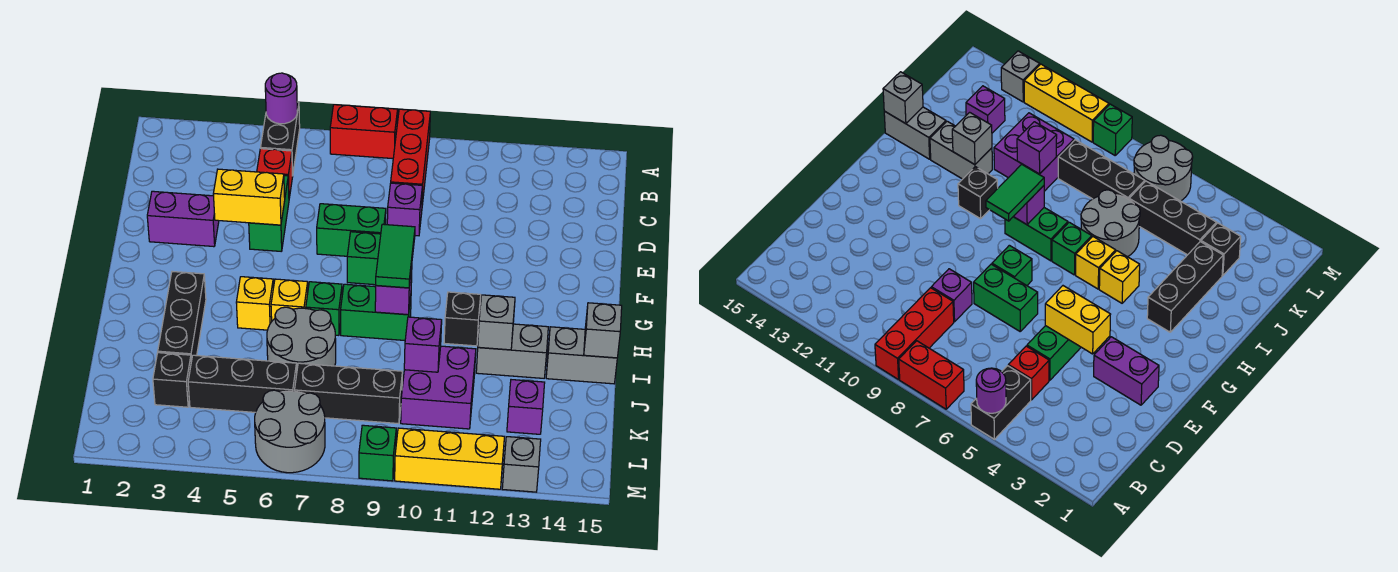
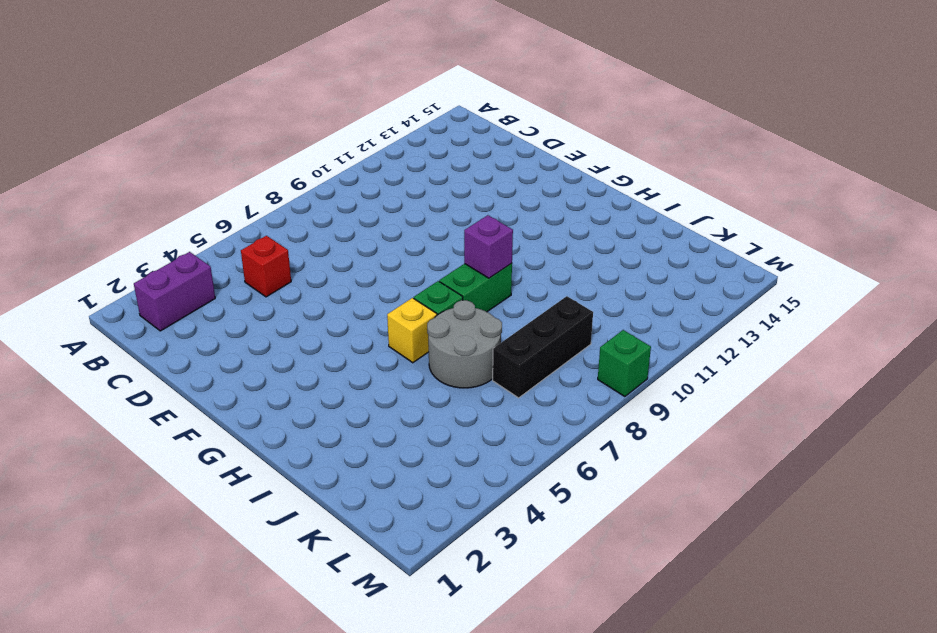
purple 1x2 brick [134,252,215,331] -> purple 1x2 brick moved to [147,191,219,247]
none -> black 1x2 brick [261,102,300,176]
none -> red 1x2 brick [330,105,398,159]
none -> red 1x3 brick [391,109,430,205]
none -> green 1x2 brick [249,175,289,251]

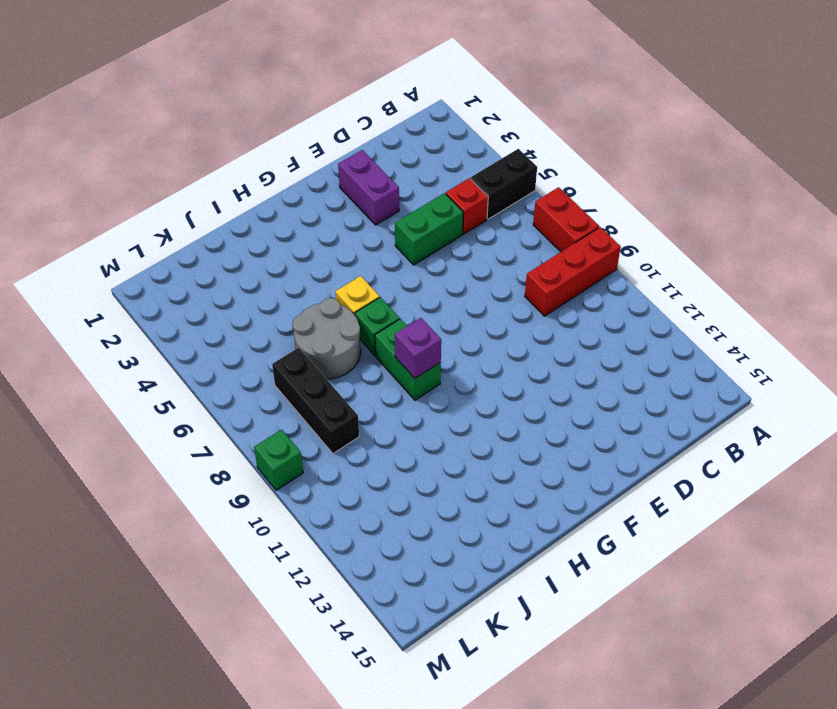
none -> purple 1x1 brick [387,183,423,236]
none -> green 1x2 brick [317,204,386,256]
none -> green 1x1 brick [347,232,381,285]
none -> black 1x3 brick [158,271,206,361]

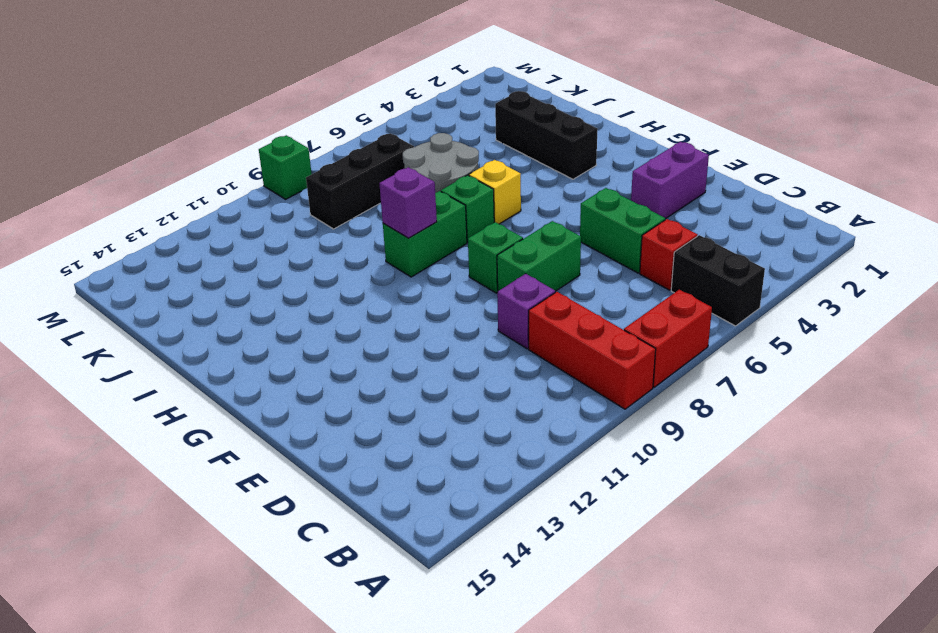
none -> yellow 1x1 brick [236,277,273,330]
none -> black 1x1 brick [444,292,481,346]
none -> grey 1x2 brick [476,324,548,378]
none -> grey 1x2 brick [546,327,617,384]

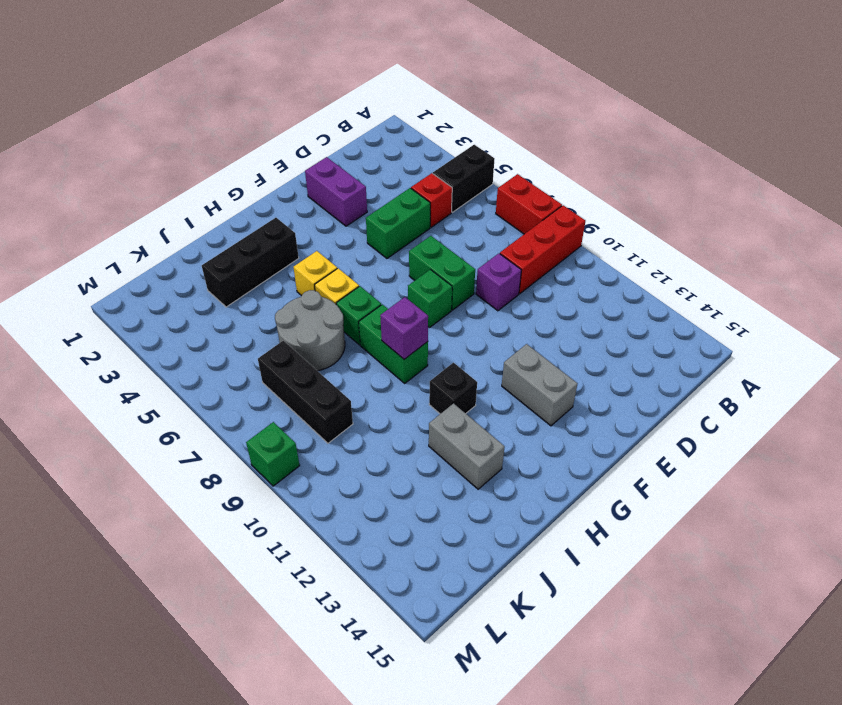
grey 1x2 brick [502,344,577,426] -> grey 1x2 brick moved to [546,327,617,384]
none -> purple 2x2 brick [401,346,476,429]
none -> black 1x1 brick [153,353,191,407]
none -> black 1x3 brick [188,355,297,412]
none -> purple 1x1 brick [507,380,545,434]

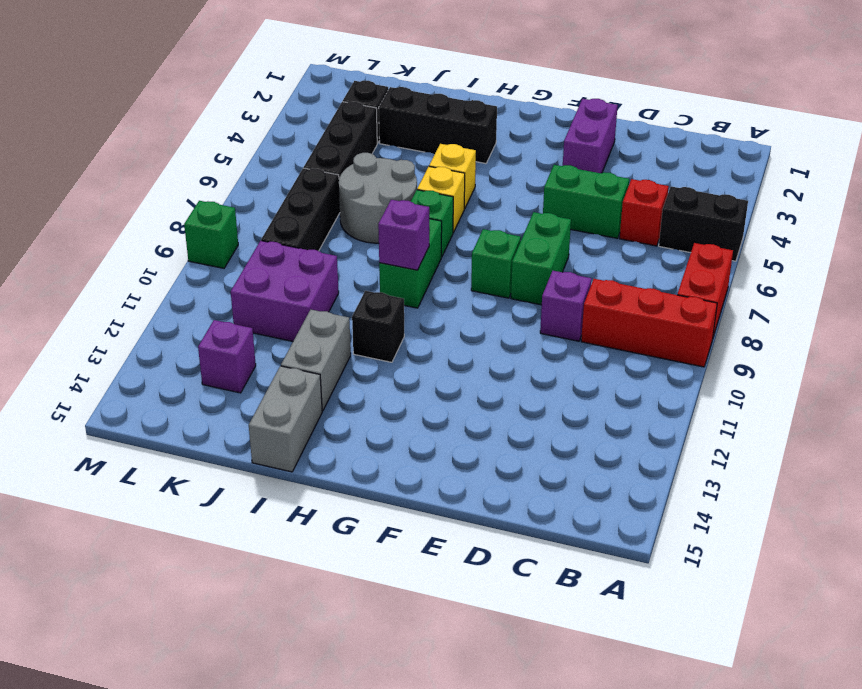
none -> grey 2x2 round brick [255,390,325,473]
none -> yellow 1x3 brick [395,428,504,489]
none -> grey 1x1 brick [502,437,541,492]
none -> purple 1x1 round brick [265,73,297,124]

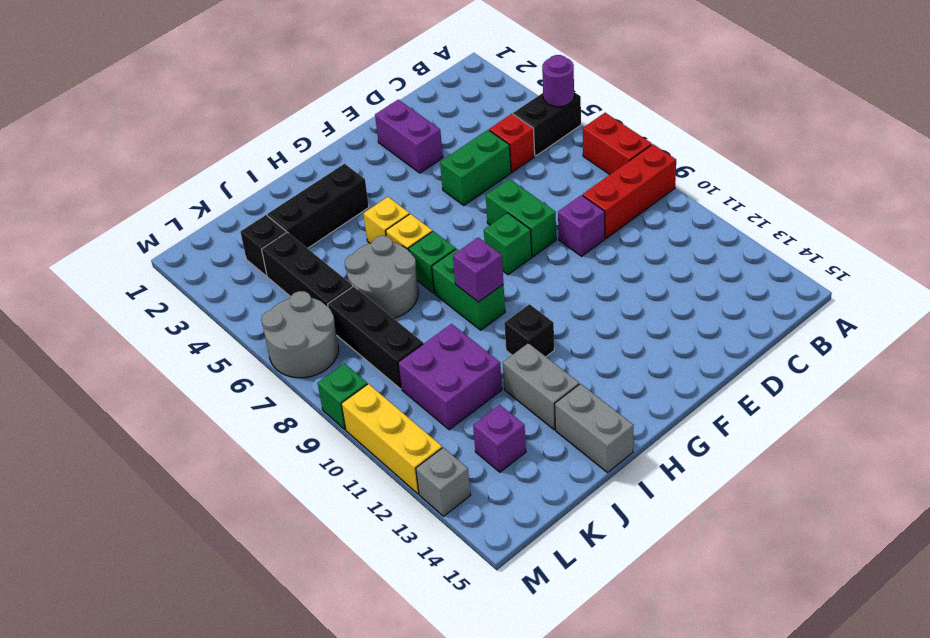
none -> yellow 1x2 brick [213,169,285,225]
none -> grey 1x1 brick [478,295,515,350]
none -> grey 1x1 brick [584,303,622,358]
none -> purple 1x1 brick [404,317,442,372]

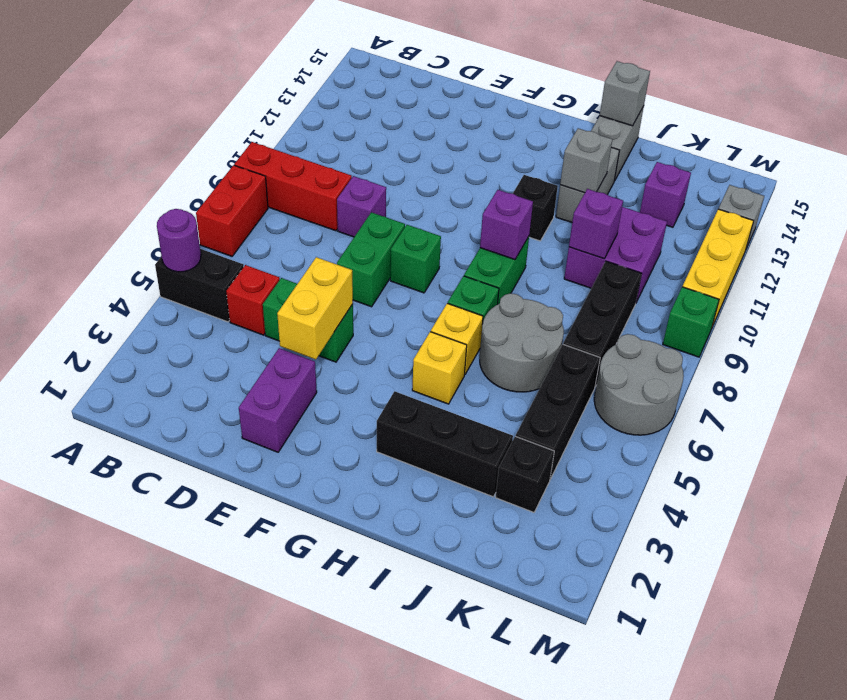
none -> green 1x2 tile [376,224,415,288]

